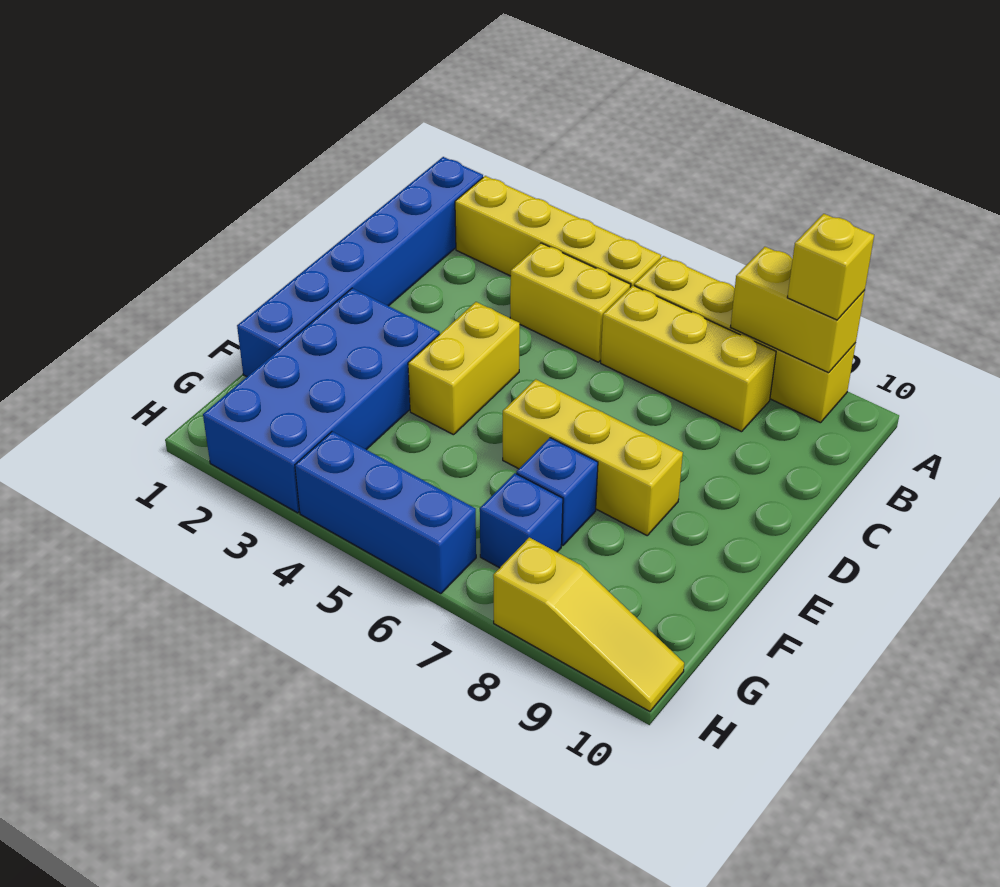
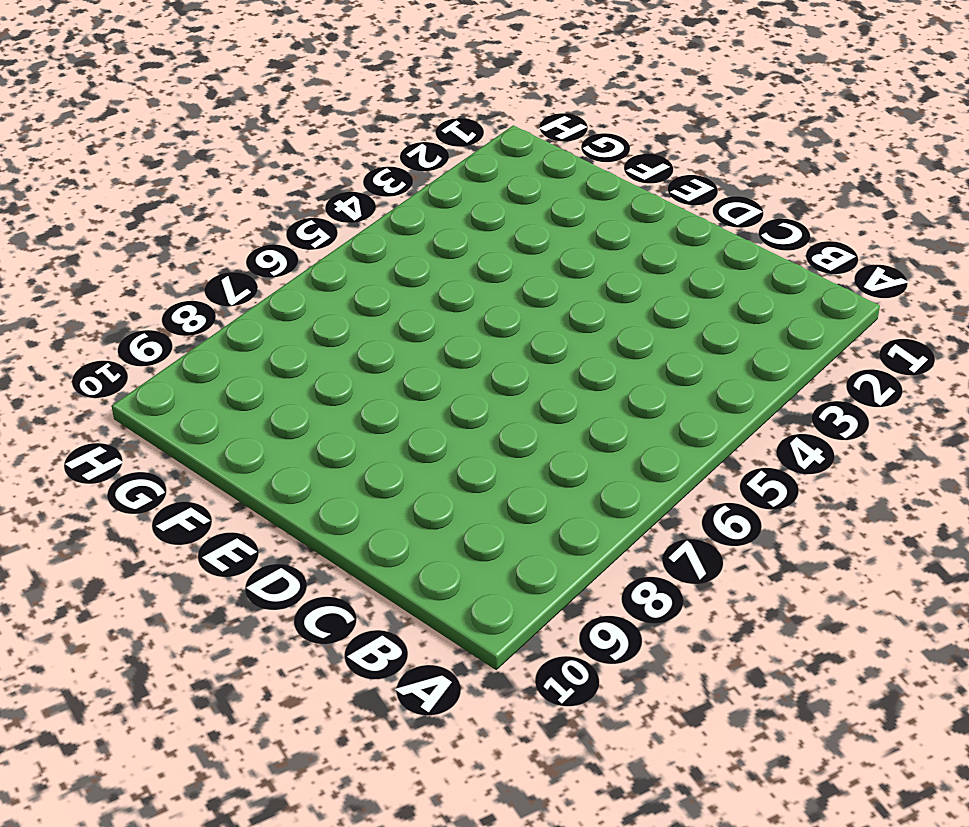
none -> blue 1x6 brick [237,157,483,377]
none -> yellow 1x4 brick [455,176,661,287]
none -> yellow 1x4 brick [634,256,856,423]

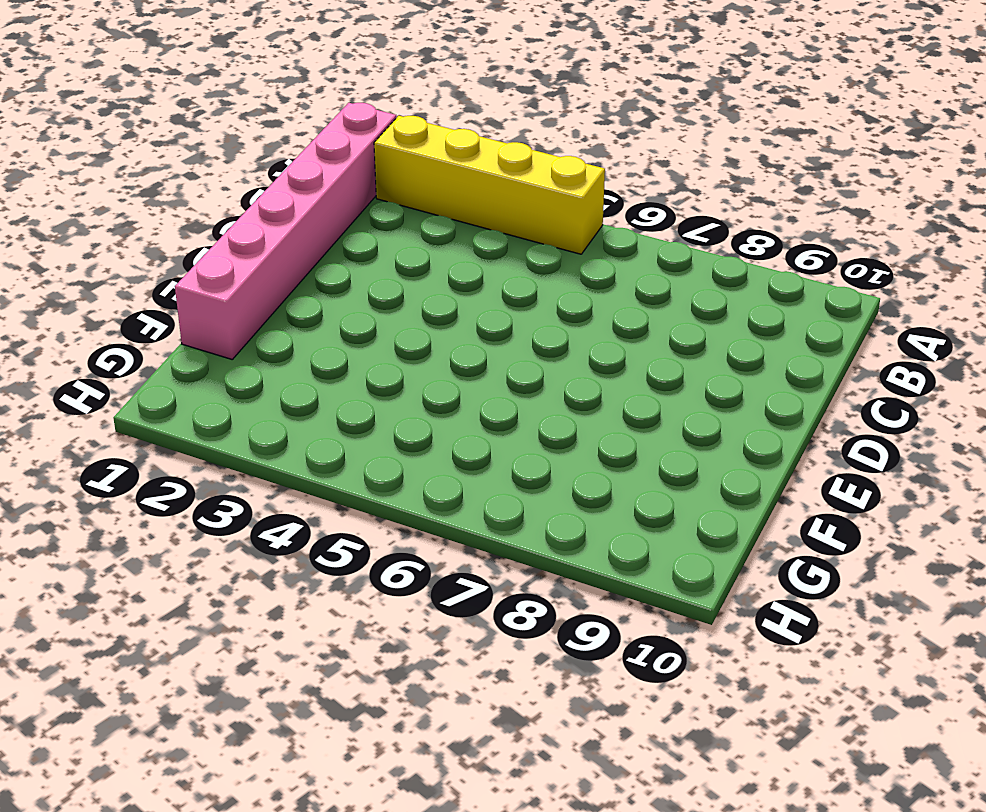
pink 1x6 brick [175,103,396,359] -> blue 1x6 brick [237,157,483,377]
none -> yellow 1x4 brick [634,256,856,423]
none -> yellow 1x2 brick [510,243,631,362]
none -> yellow 1x3 brick [601,286,776,432]

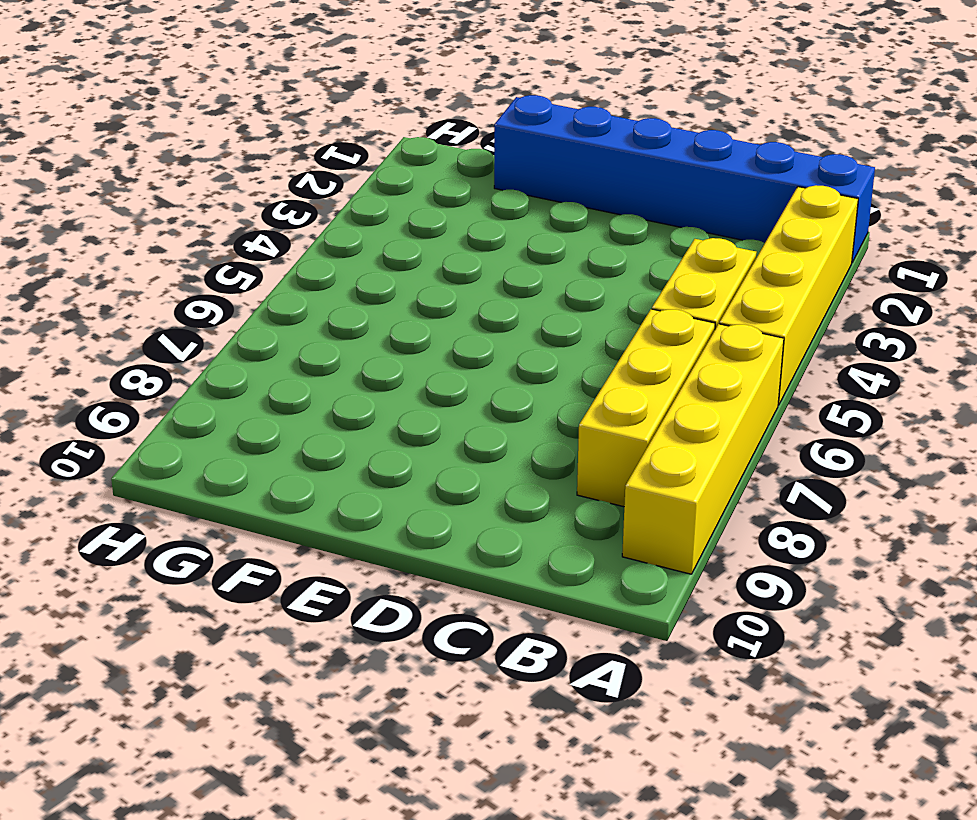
none -> yellow 1x2 brick [408,302,520,435]
none -> blue 2x4 brick [203,288,440,513]
none -> yellow 1x3 brick [503,379,683,535]

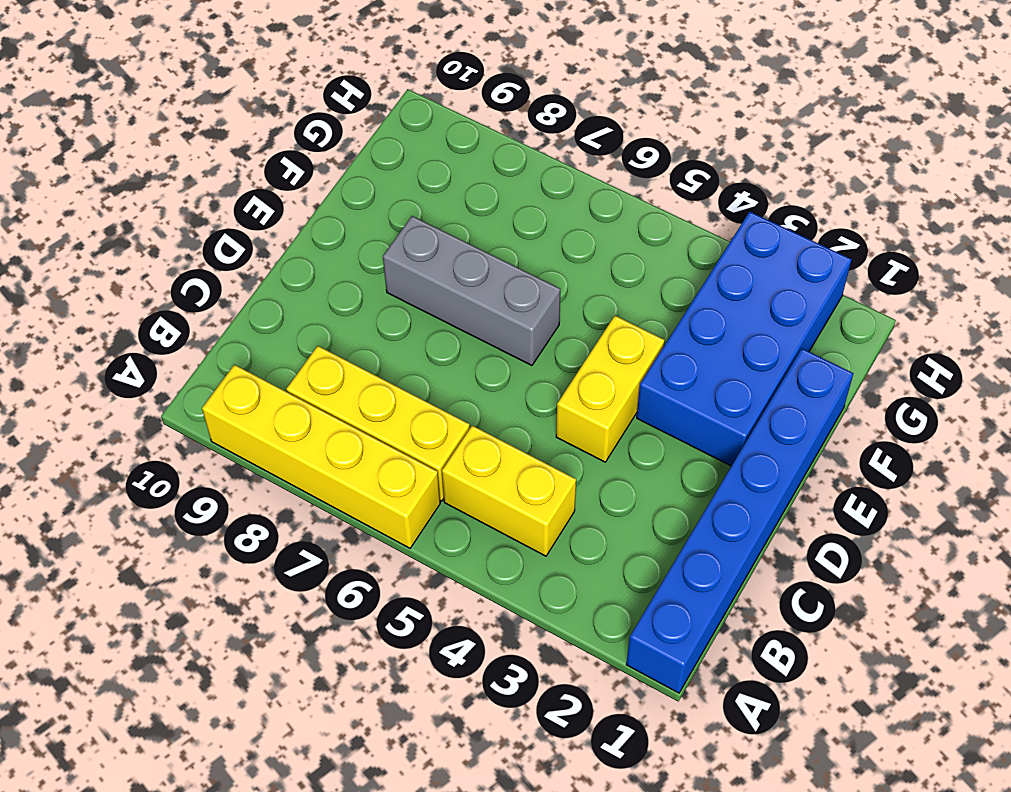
grey 1x3 brick [383,216,560,365] -> yellow 1x3 brick [503,379,683,535]
none -> yellow 1x4 brick [455,176,661,287]
none -> blue 1x1 brick [516,438,598,546]
none -> blue 1x1 brick [480,473,563,568]

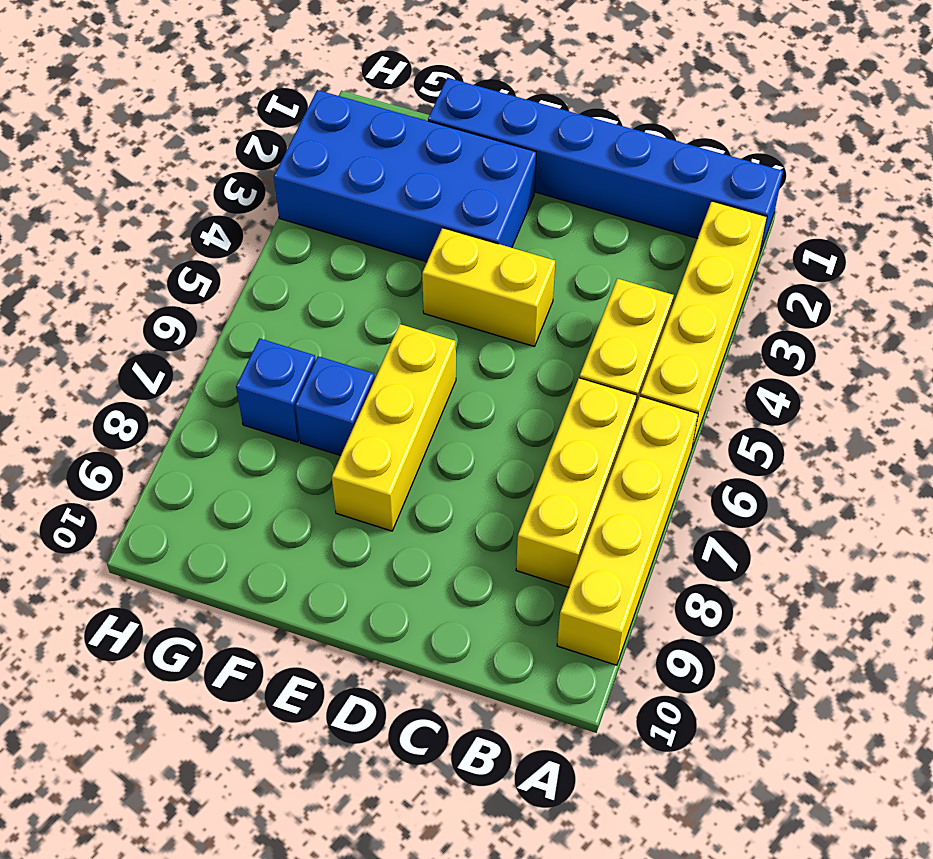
none -> blue 1x3 brick [295,432,476,594]
none -> yellow 1x3 slope [493,537,684,712]
none -> yellow 1x2 brick [731,247,865,373]

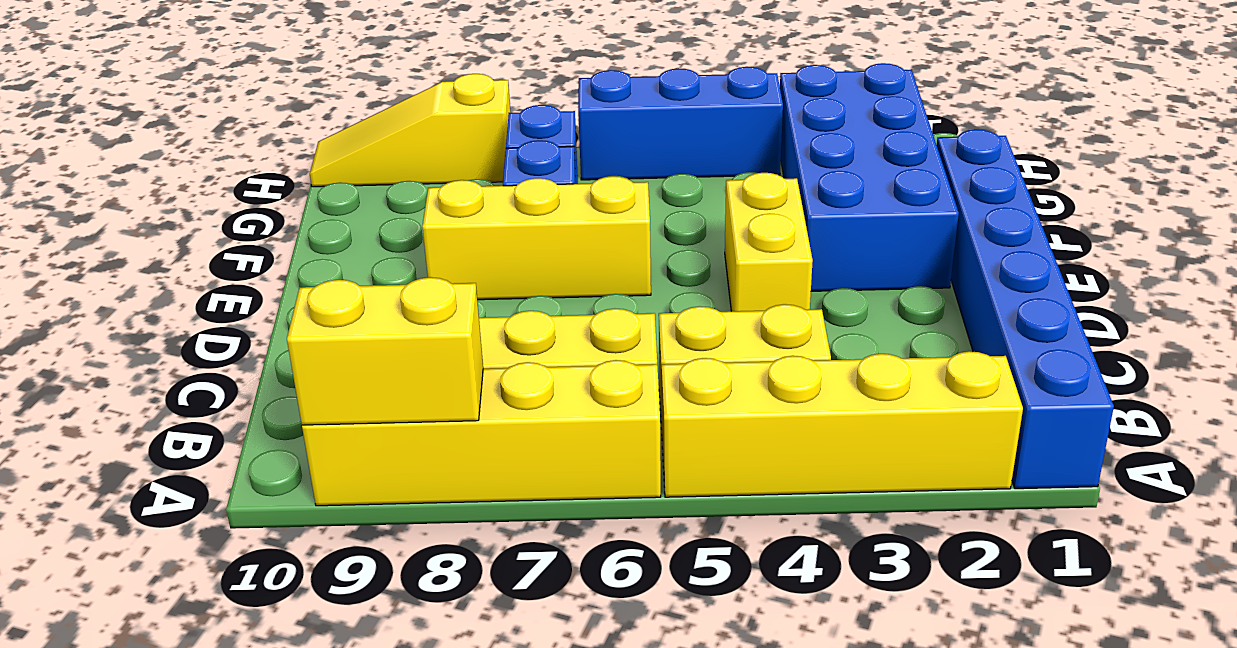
none -> yellow 1x1 brick [787,214,874,320]

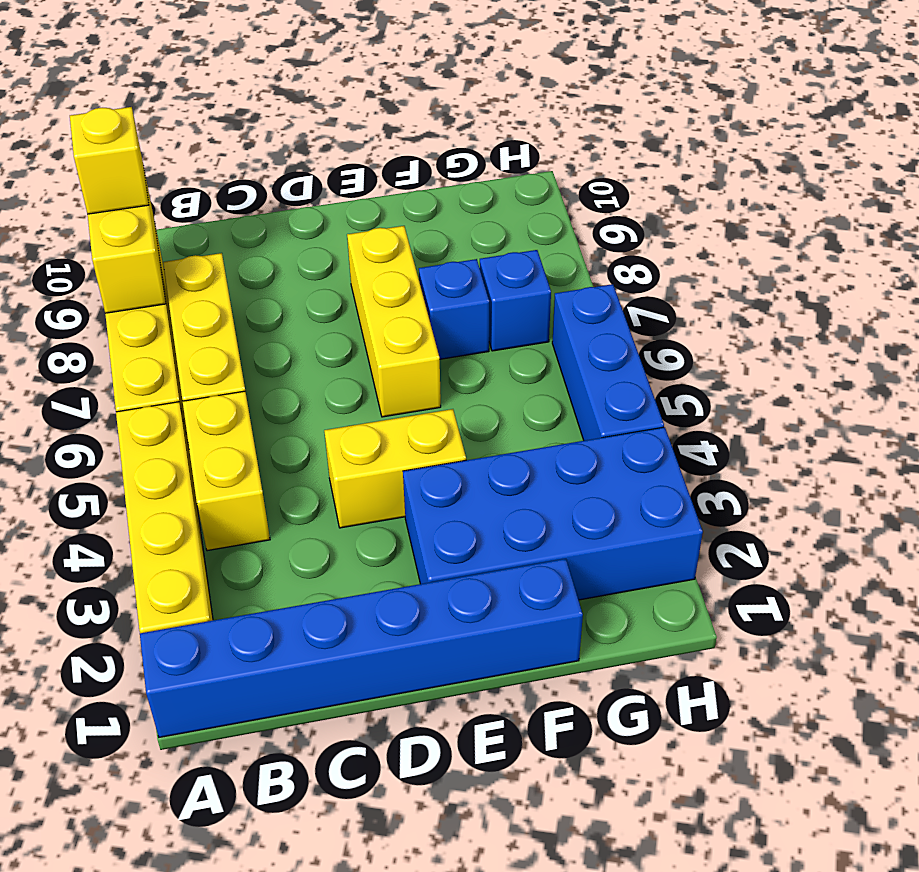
none -> yellow 1x3 slope [493,537,684,712]

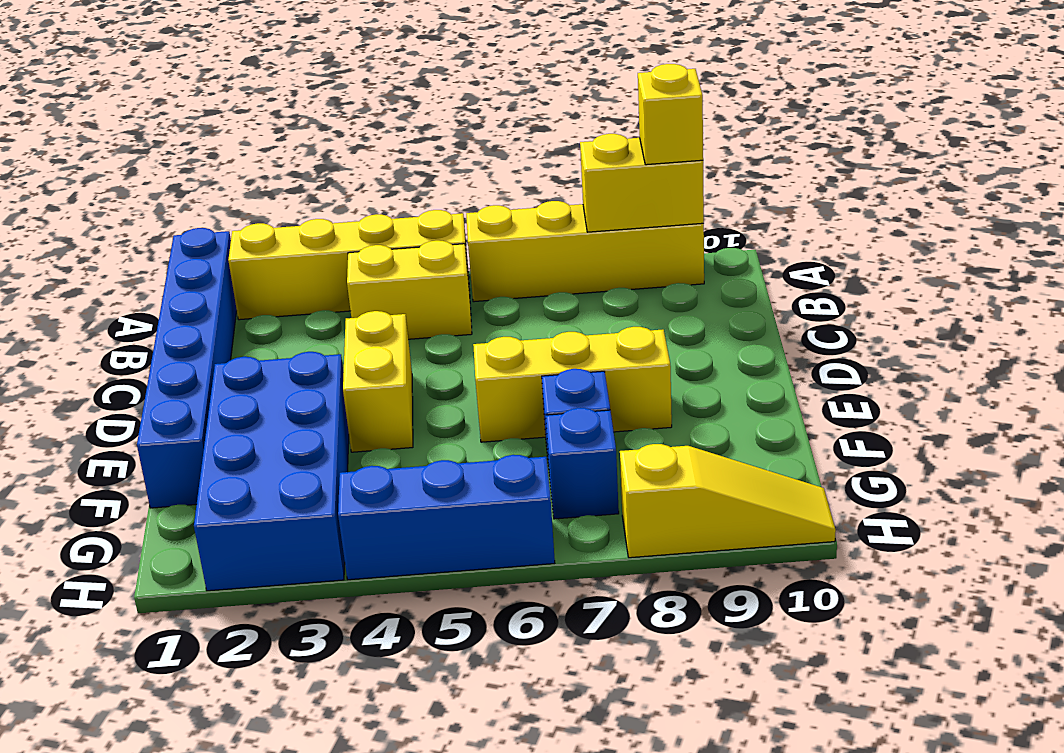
none -> yellow 1x3 brick [601,286,776,432]

